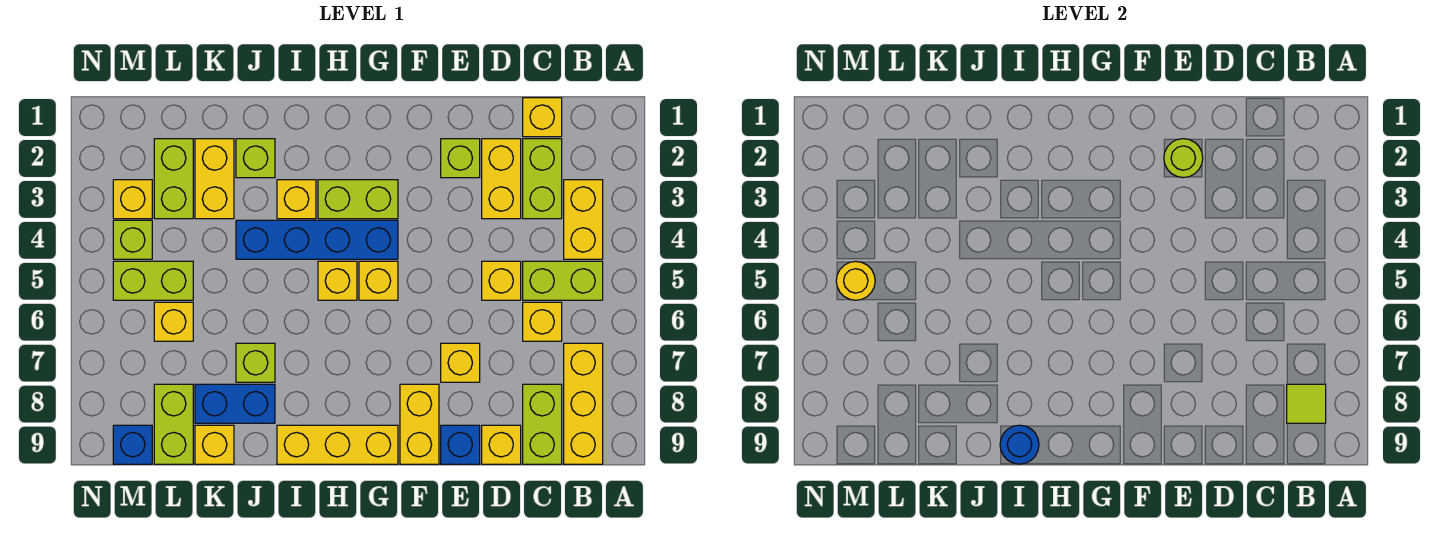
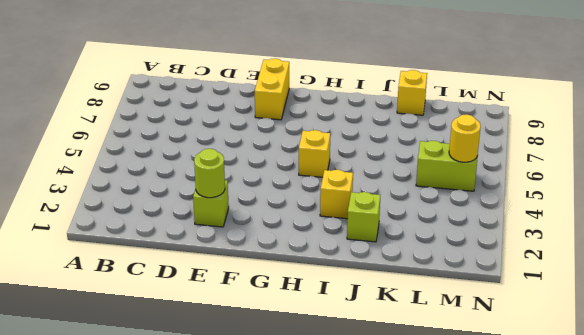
none -> yellow 1x2 brick [564,180,603,259]
none -> lime 1x2 brick [523,261,603,300]
none -> yellow 1x3 brick [564,343,603,464]
none -> yellow 1x1 brick [523,98,562,137]

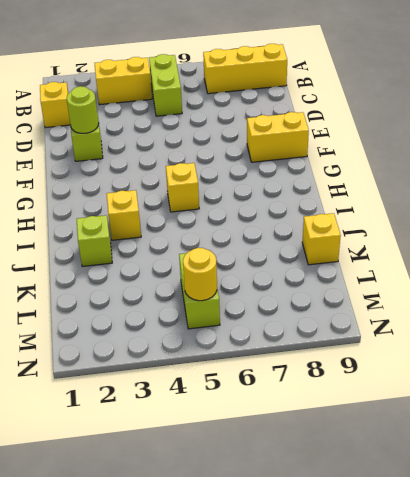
none -> lime 1x2 brick [523,139,562,219]
none -> yellow 1x1 brick [523,302,562,341]
none -> lime 1x2 brick [523,384,562,464]
none -> yellow 1x2 brick [482,139,521,219]

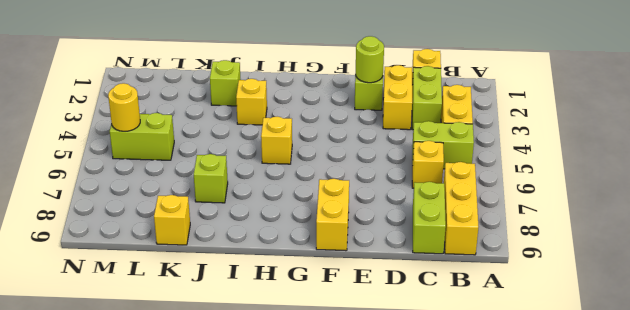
none -> yellow 1x1 brick [482,261,521,300]
none -> yellow 1x1 brick [482,425,521,464]
none -> yellow 1x1 brick [441,343,480,382]
none -> blue 1x1 brick [441,425,480,464]

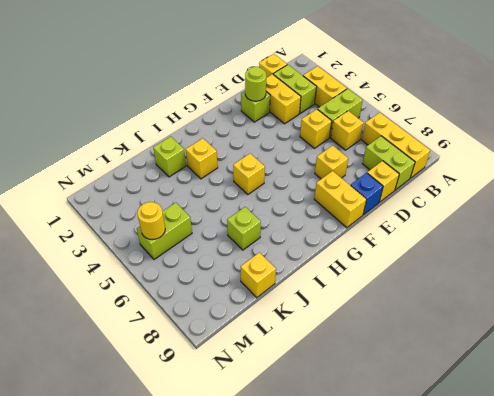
none -> lime 1x2 brick [318,180,398,219]
none -> blue 1x4 brick [236,220,398,259]
none -> yellow 1x1 brick [359,261,398,300]
none -> yellow 1x3 brick [277,425,398,464]

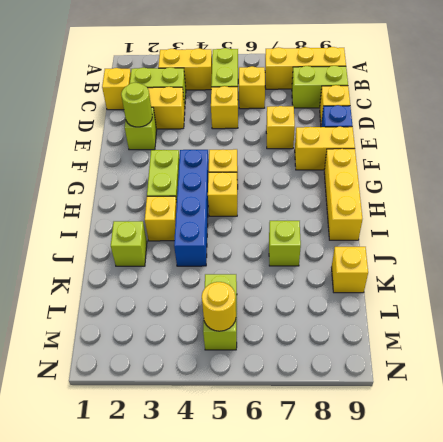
none -> blue 1x2 brick [195,384,275,423]
none -> yellow 1x2 brick [195,139,234,219]
none -> lime 1x2 brick [154,139,193,219]
none -> yellow 1x1 brick [154,302,193,341]

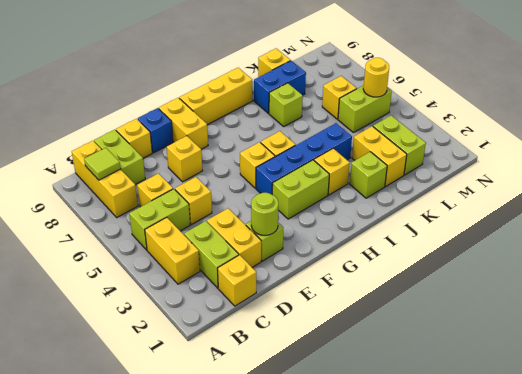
none -> lime 1x2 brick [154,384,193,464]
none -> yellow 1x1 brick [113,180,152,219]
none -> lime 1x1 brick [113,220,152,259]
none -> blue 1x1 brick [113,425,152,464]

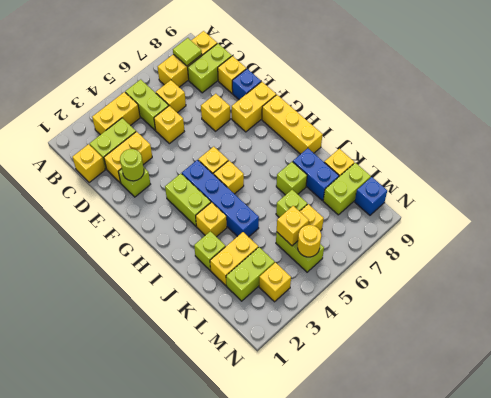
lime 1x1 brick [276,190,307,217] -> lime 1x1 brick moved to [113,220,152,259]
yellow 1x1 brick [277,206,309,246] -> none
none -> blue 1x1 round brick [1000,425,1039,464]

